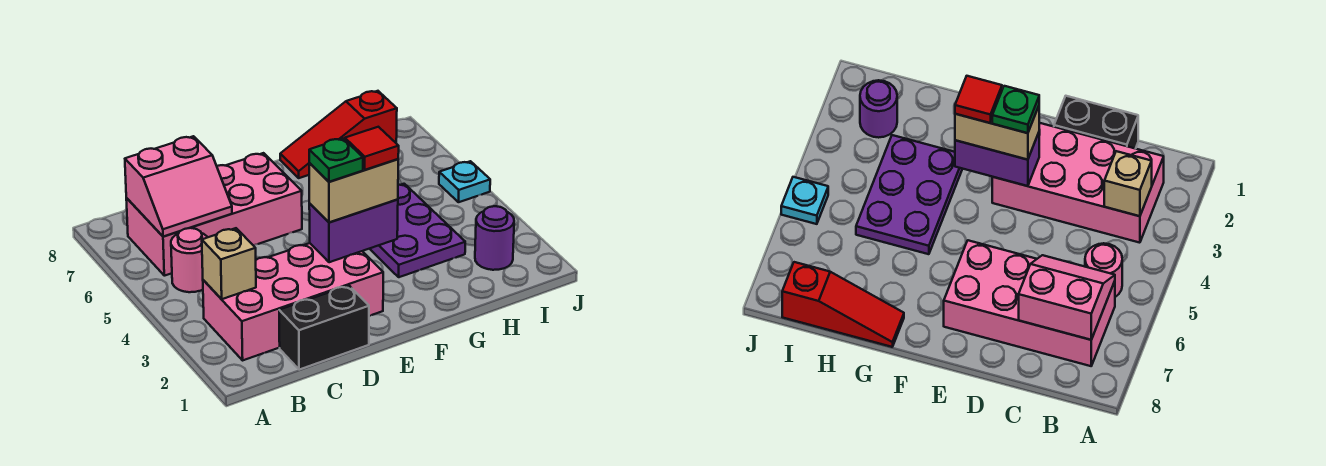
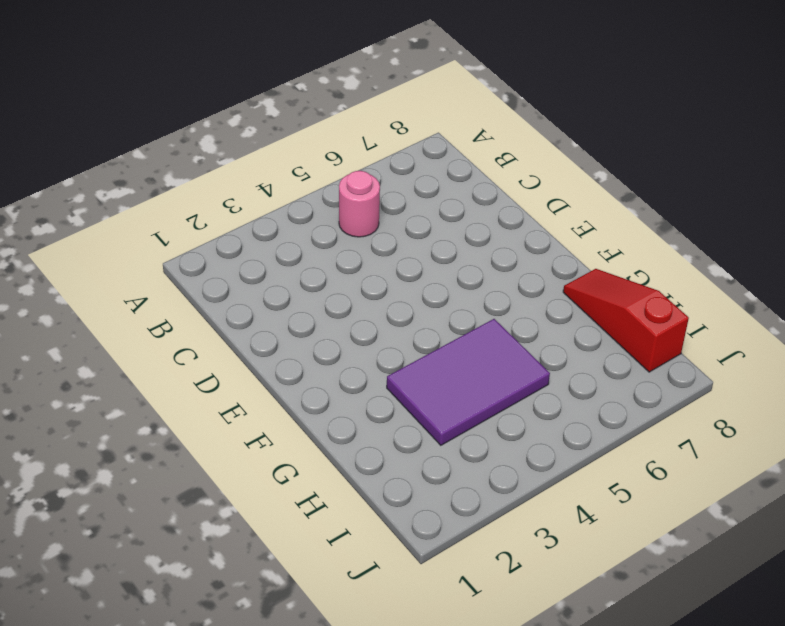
purple 2x3 tile [387,319,550,445] -> purple 2x3 plate [370,184,465,277]
none -> pink 2x4 brick [203,243,383,360]
none -> pink 2x4 brick [126,153,302,276]
none -> black 1x2 brick [279,286,369,370]

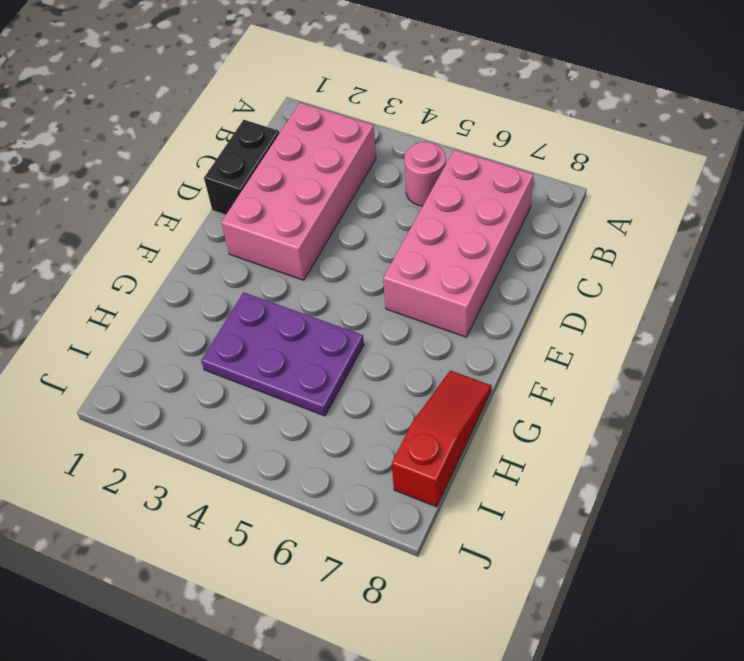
none -> purple 1x1 round brick [475,206,514,270]
none -> cyan 1x1 plate [439,161,490,202]
none -> tan 1x1 brick [202,228,256,299]

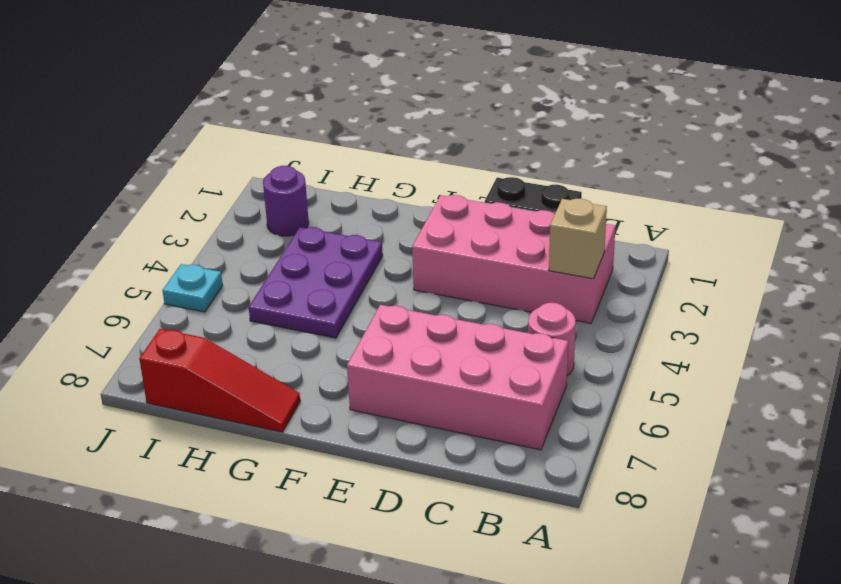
none -> pink 2x2 slope [125,136,232,237]
none -> purple 1x2 brick [309,199,398,262]
none -> tan 1x2 brick [309,159,398,222]

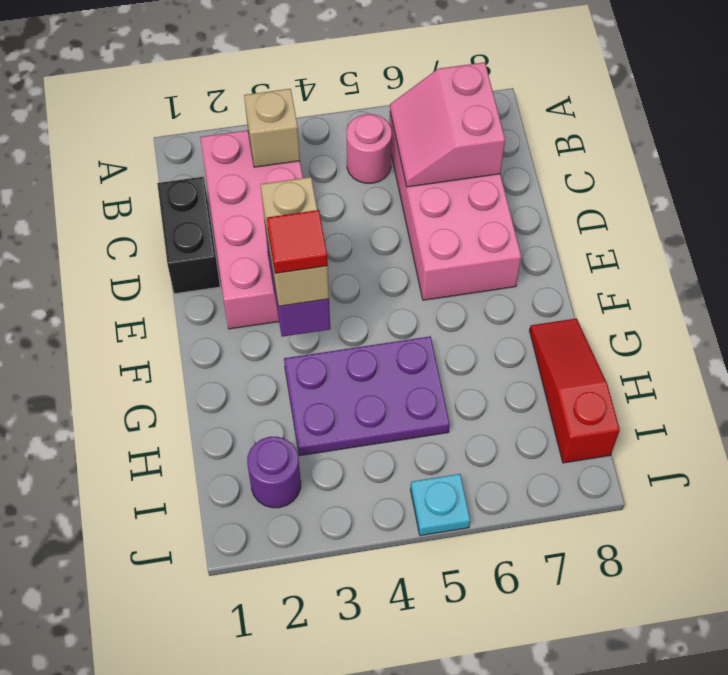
none -> green 1x1 plate [309,138,363,182]

